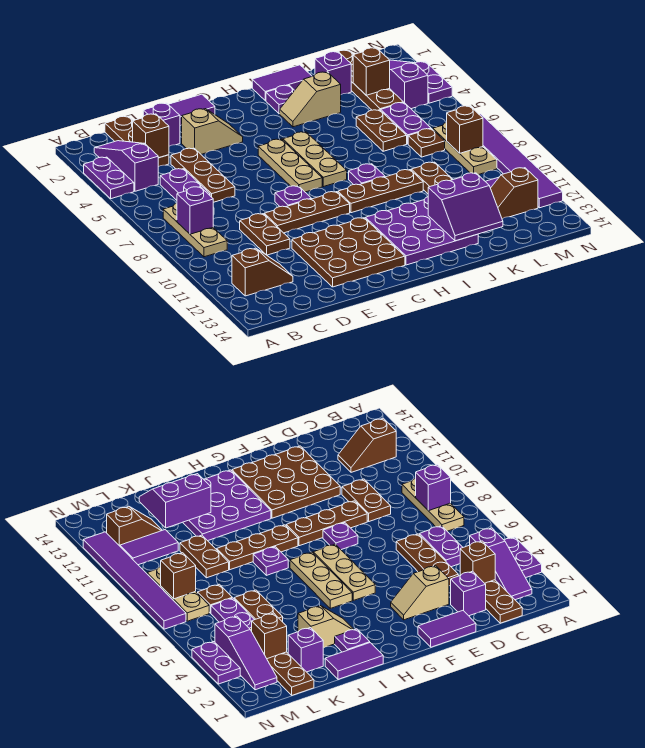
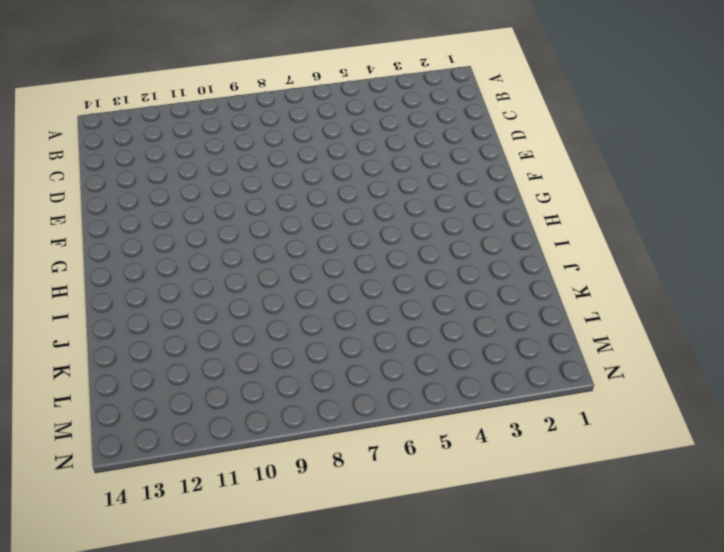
none -> purple 1x2 plate [84,157,134,199]
none -> purple 1x3 slope [94,141,158,191]
none -> tan 1x3 plate [163,203,227,257]
none -> brown 1x2 slope [232,248,293,296]

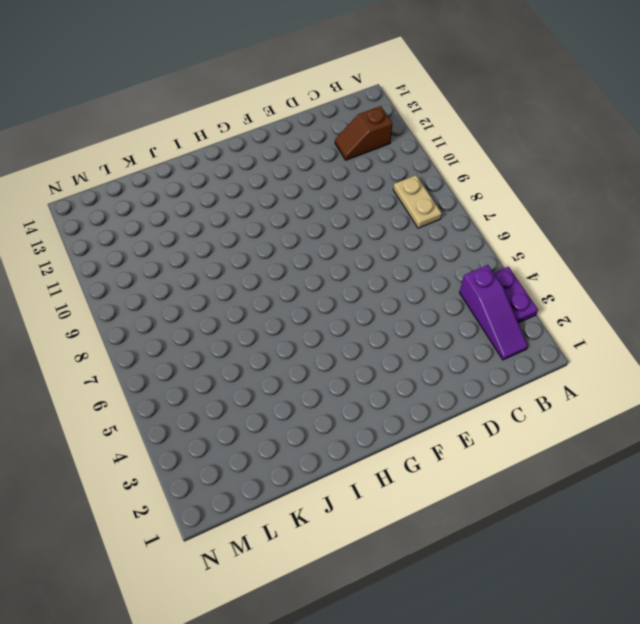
tan 1x2 plate [393,175,442,228] -> tan 1x3 plate [163,203,227,257]
none -> brown 1x3 plate [105,116,169,167]
none -> purple 1x2 plate [160,169,210,200]
none -> purple 1x1 brick [143,103,180,146]
none -> brown 1x3 plate [171,148,235,202]

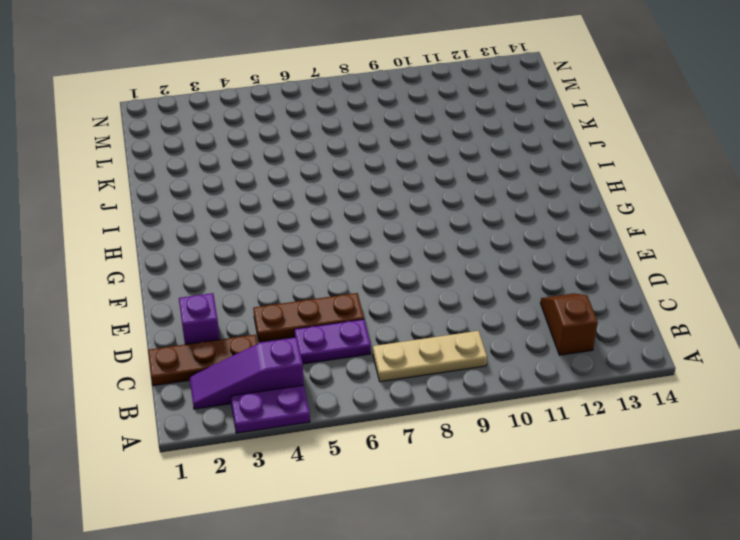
none -> brown 1x2 plate [240,214,290,255]
none -> purple 1x2 tile [168,94,215,126]
none -> tan 1x2 slope [182,109,243,154]
none -> brown 1x3 plate [264,192,350,233]

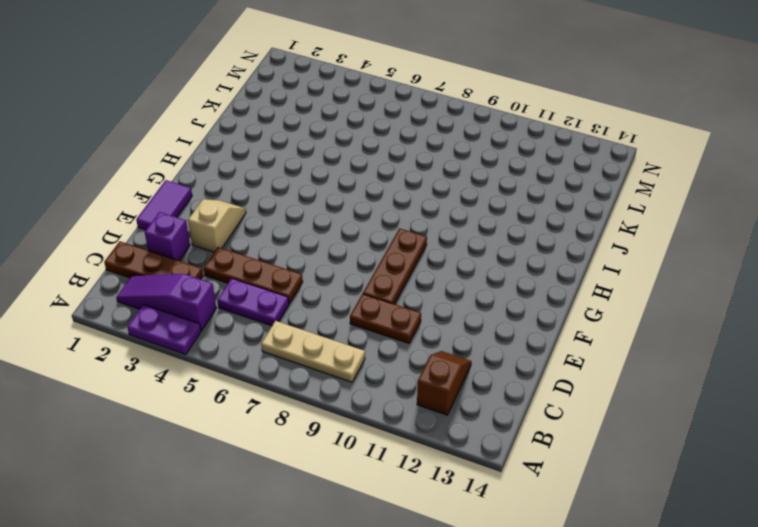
none -> brown 3x3 plate [292,218,405,287]
none -> purple 1x1 plate [275,186,312,207]
none -> tan 1x3 plate [258,139,322,192]
none -> tan 1x3 plate [283,132,347,187]

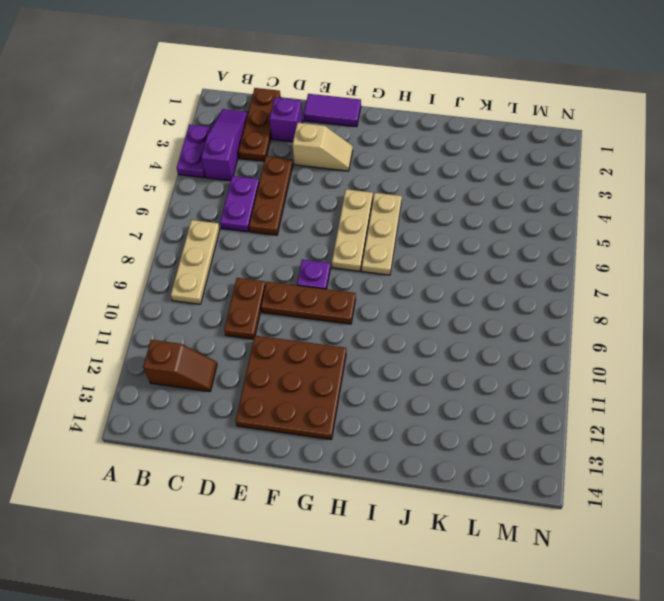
none -> brown 1x3 plate [338,170,423,213]
none -> purple 3x3 plate [365,197,478,265]
none -> purple 1x2 tile [252,65,312,101]
none -> purple 1x1 plate [266,85,295,114]

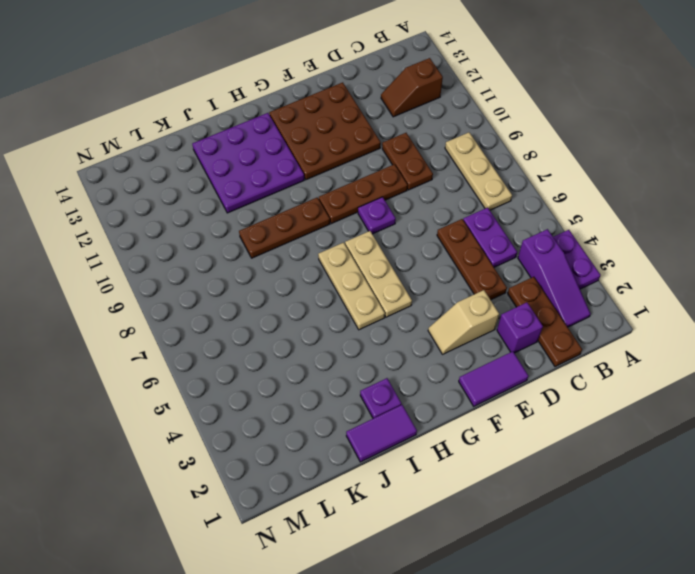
none -> tan 1x2 slope [280,72,341,127]
none -> purple 1x1 plate [349,164,385,185]
none -> purple 1x1 brick [315,52,351,95]
none -> brown 1x2 plate [356,110,407,151]

